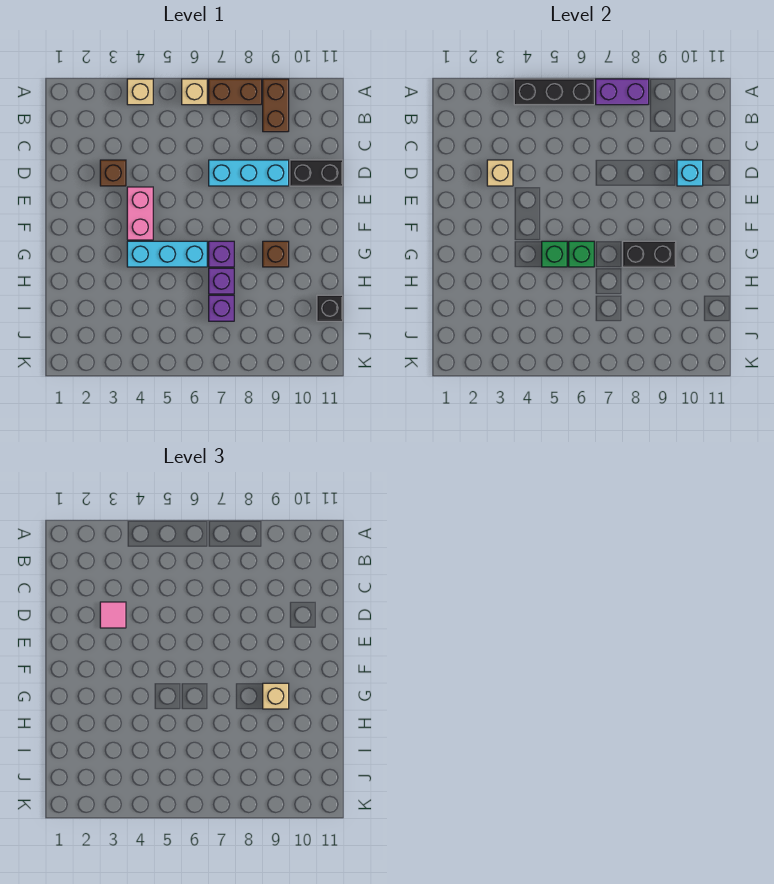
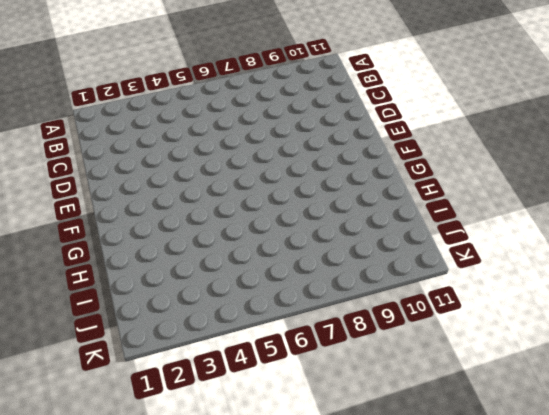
none -> tan 1x1 brick [127,79,153,105]
none -> tan 1x1 brick [182,79,207,105]
none -> brown 1x2 brick [209,79,262,105]

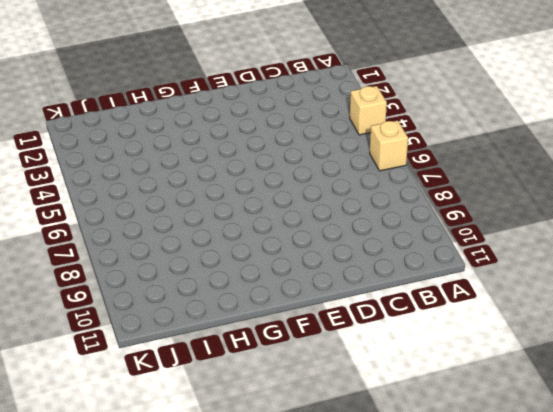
none -> brown 1x2 brick [209,79,262,105]
none -> brown 1x2 brick [263,79,289,132]
none -> brown 1x1 brick [100,160,126,186]

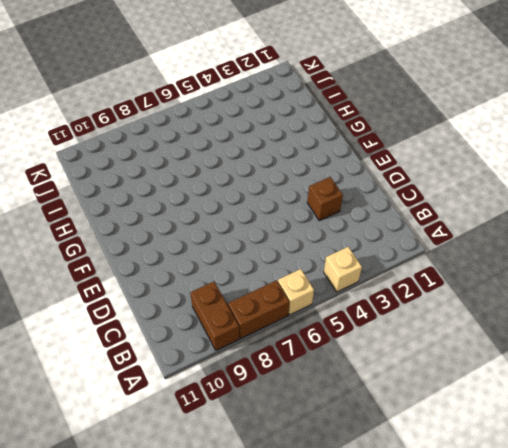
none -> cyan 1x3 brick [209,160,289,186]
none -> black 1x2 brick [290,160,343,186]
none -> pink 1x2 brick [127,187,153,240]

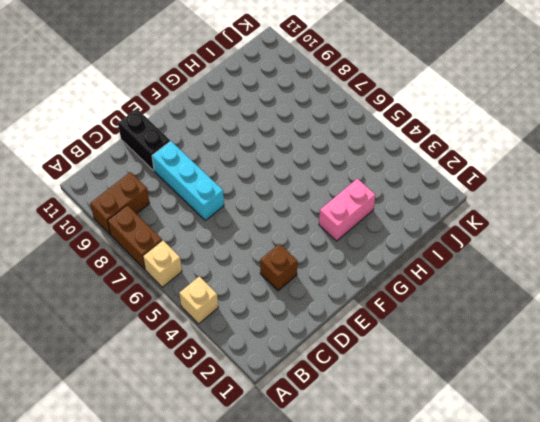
pink 1x2 brick [319,179,375,241] -> pink 1x2 brick moved to [127,187,153,240]
none -> cyan 1x3 brick [127,241,207,267]
none -> purple 1x1 brick [209,241,234,267]
none -> brown 1x1 brick [263,241,289,267]

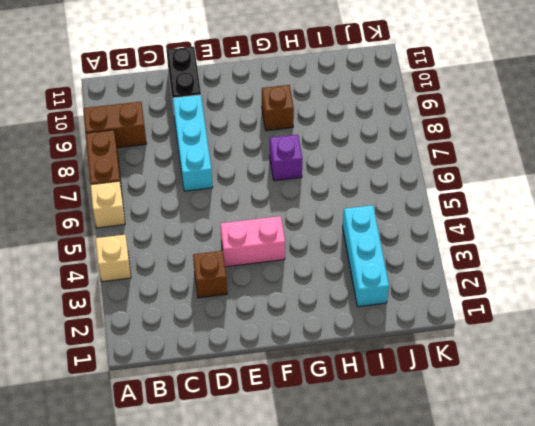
cyan 1x3 brick [343,205,389,307] -> cyan 1x3 brick moved to [127,241,207,267]
none -> purple 1x1 brick [209,268,234,294]
none -> purple 1x1 brick [209,295,234,321]
none -> black 1x1 brick [317,295,343,321]

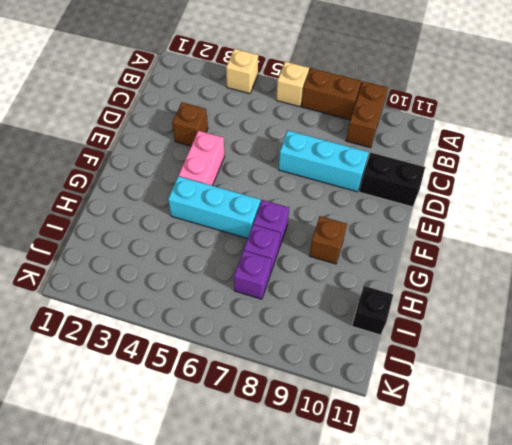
none -> black 1x3 brick [514,79,594,105]
none -> purple 1x2 brick [596,79,649,105]
none -> tan 1x1 brick [487,160,513,186]

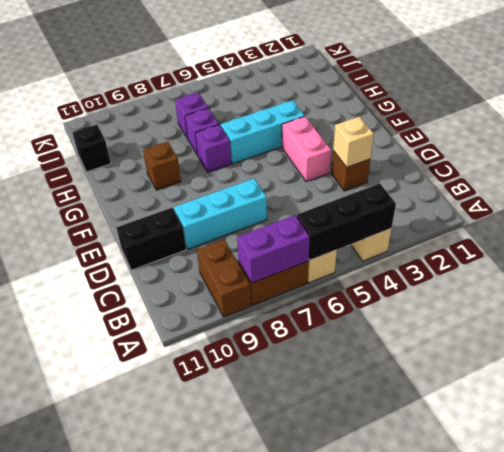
none -> cyan 1x1 brick [677,160,703,186]
none -> green 1x1 brick [542,241,567,267]
none -> green 1x1 brick [569,241,594,267]

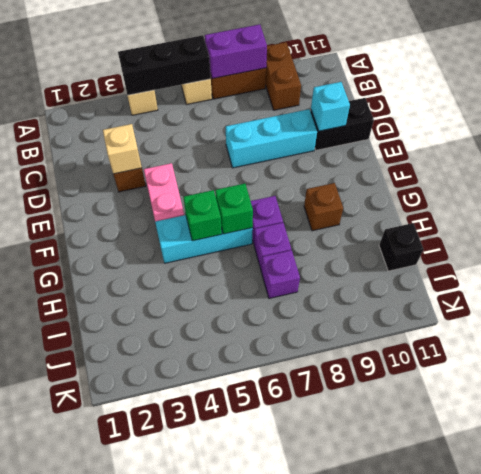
none -> black 1x2 brick [623,241,676,267]
none -> pink 1x1 tile [100,602,126,628]
none -> tan 1x1 brick [263,683,289,709]

